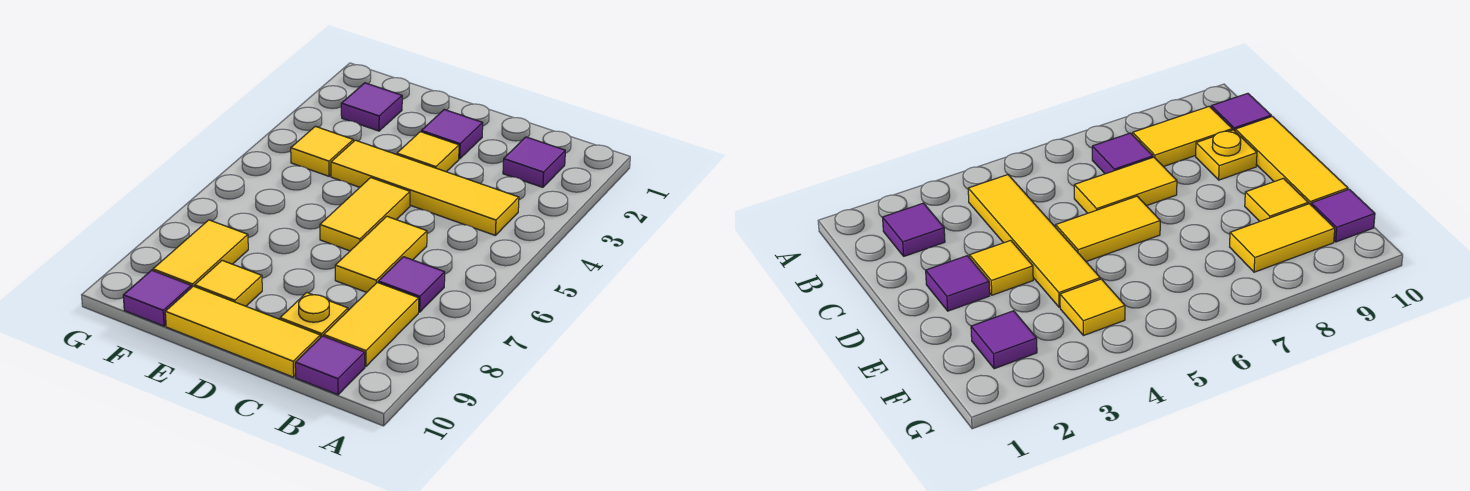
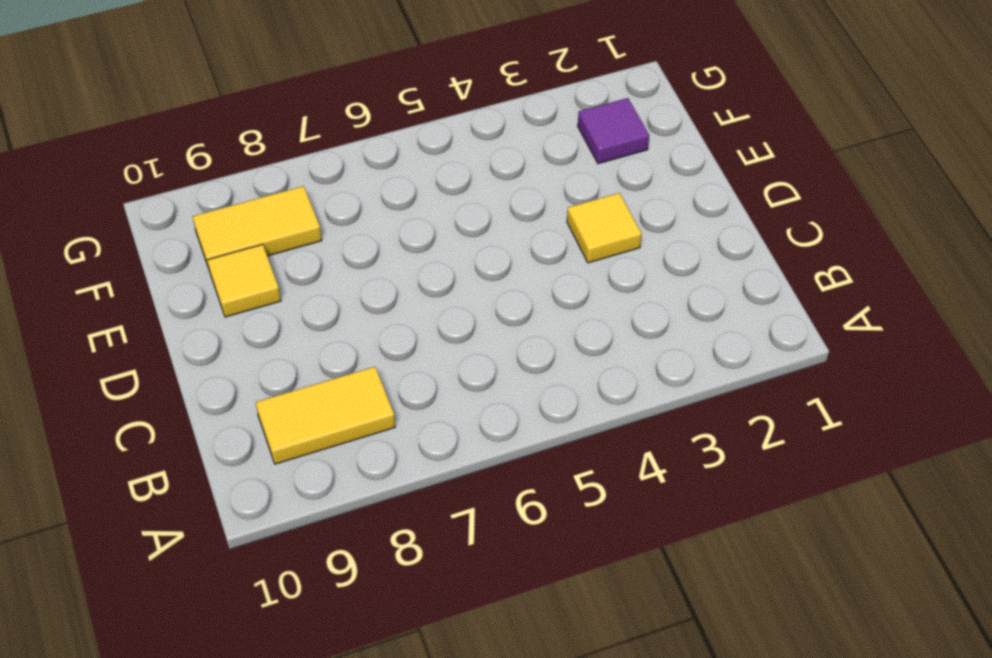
none -> purple 1x1 tile [503,137,565,187]
none -> yellow 1x4 tile [331,140,519,235]
none -> purple 1x1 tile [378,257,445,312]

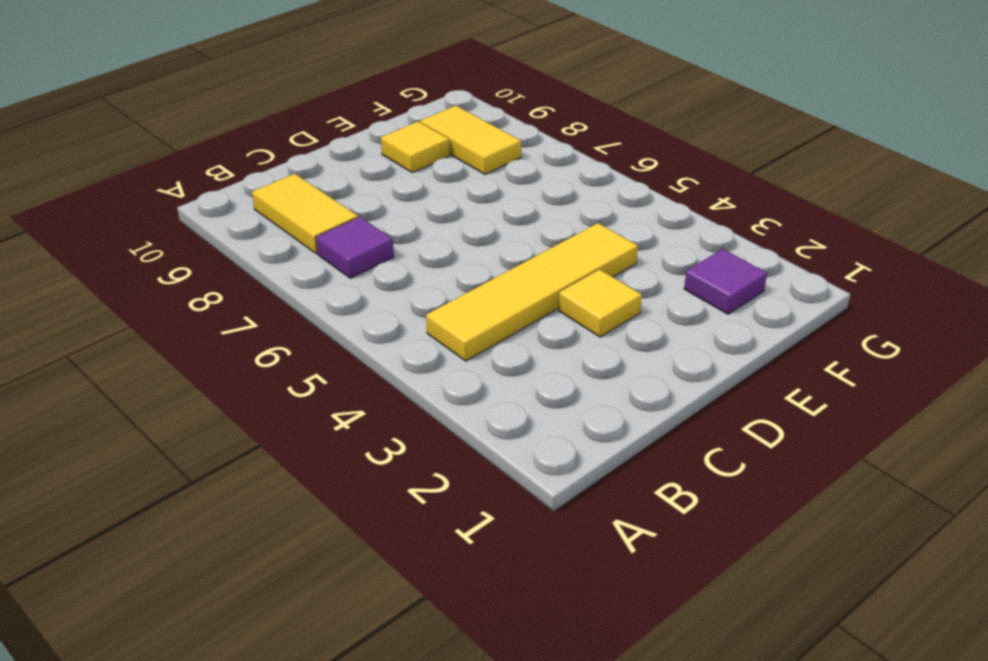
none -> purple 1x1 tile [503,137,565,187]
none -> purple 1x1 tile [295,336,365,395]
none -> yellow 1x2 tile [335,216,427,292]

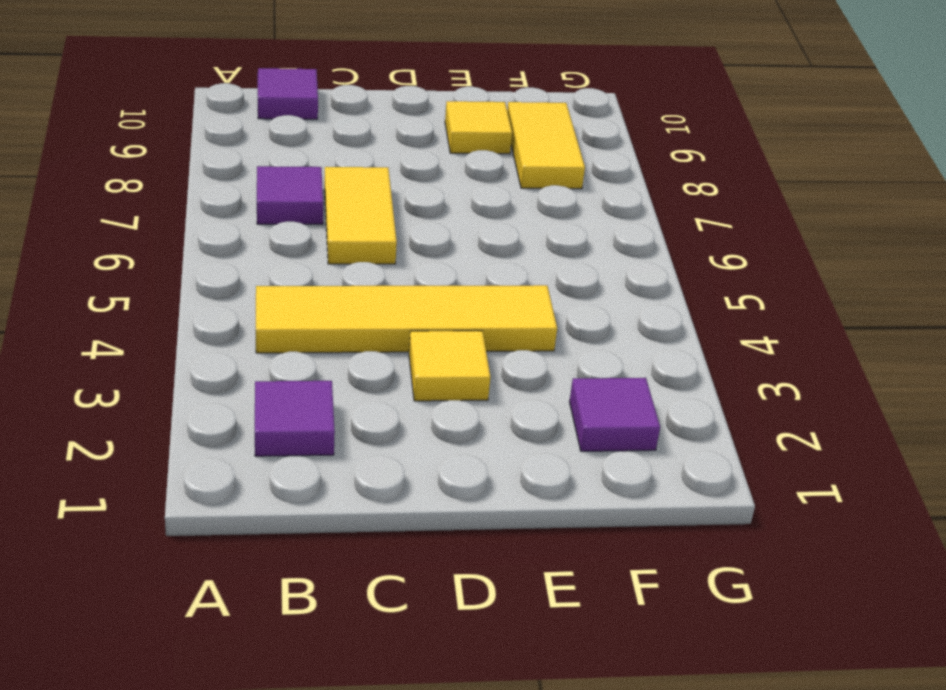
none -> yellow 1x2 tile [324,282,419,366]
none -> yellow 1x1 plate [280,293,348,338]
none -> yellow 1x3 tile [165,286,320,377]

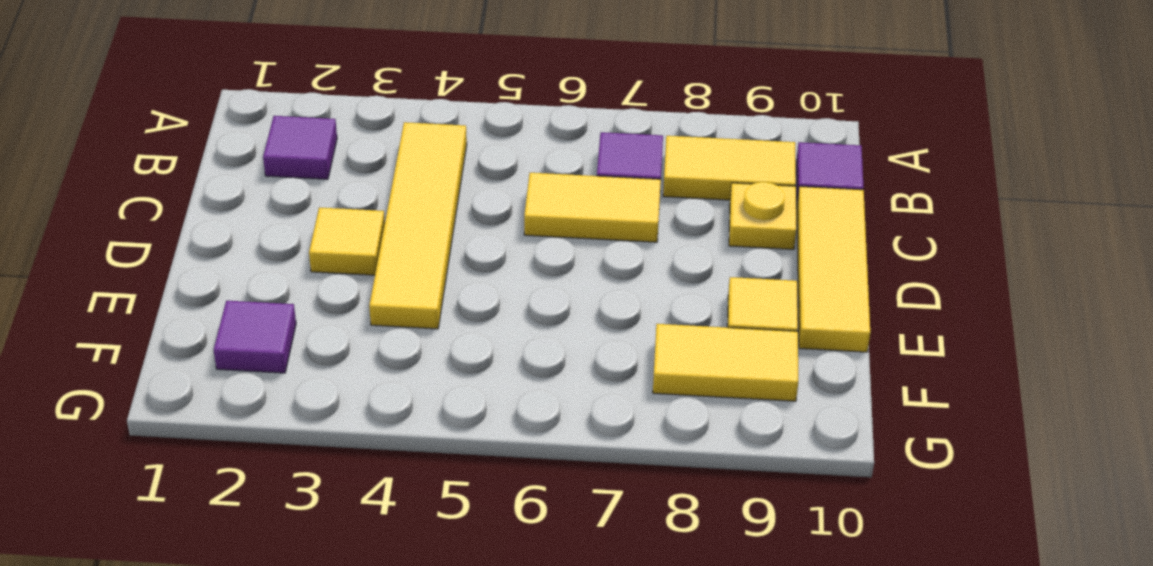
none -> purple 1x1 tile [421,110,483,159]
none -> yellow 1x2 tile [320,178,410,251]
none -> yellow 1x1 tile [291,126,353,176]

